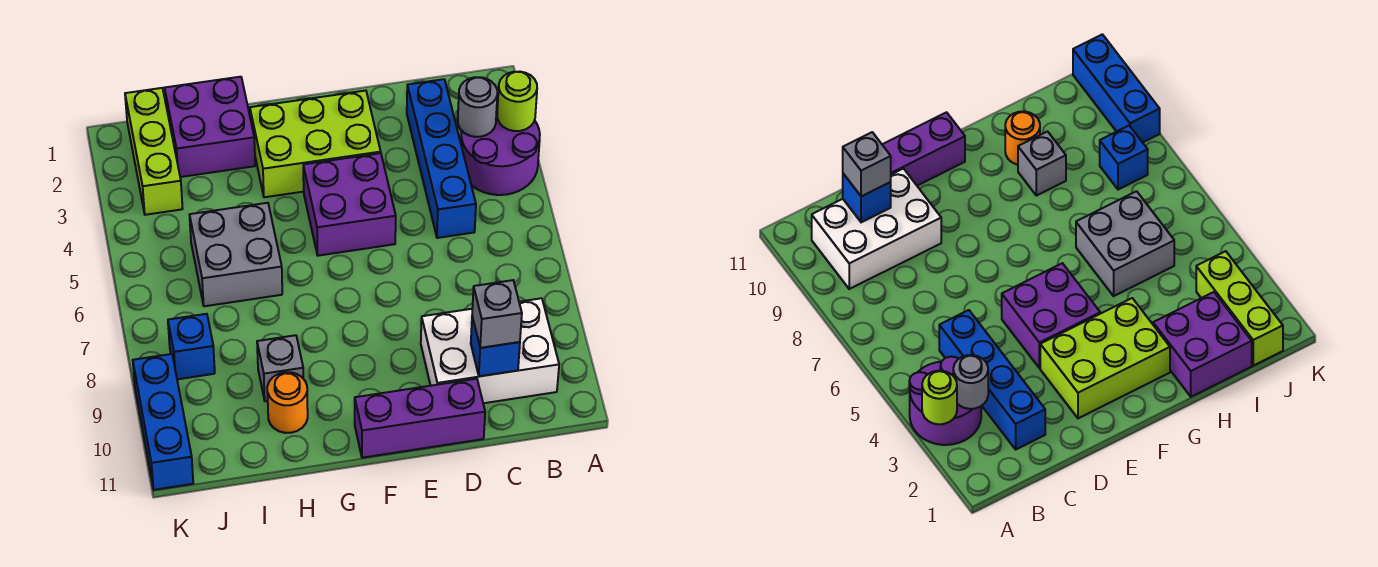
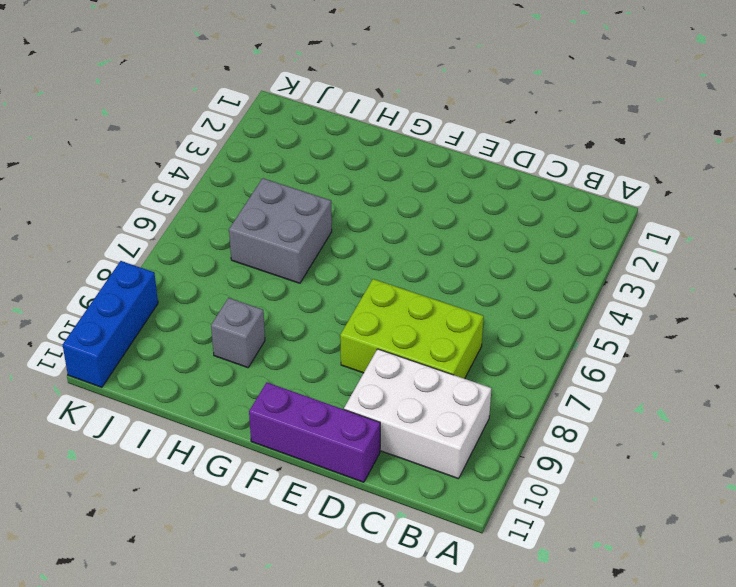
lime 2x3 brick [340,279,484,379] -> lime 2x3 brick moved to [250,91,381,197]
none -> purple 2x2 round brick [461,104,540,195]
none -> blue 1x4 brick [407,79,476,238]
none -> purple 2x2 brick [303,153,396,256]

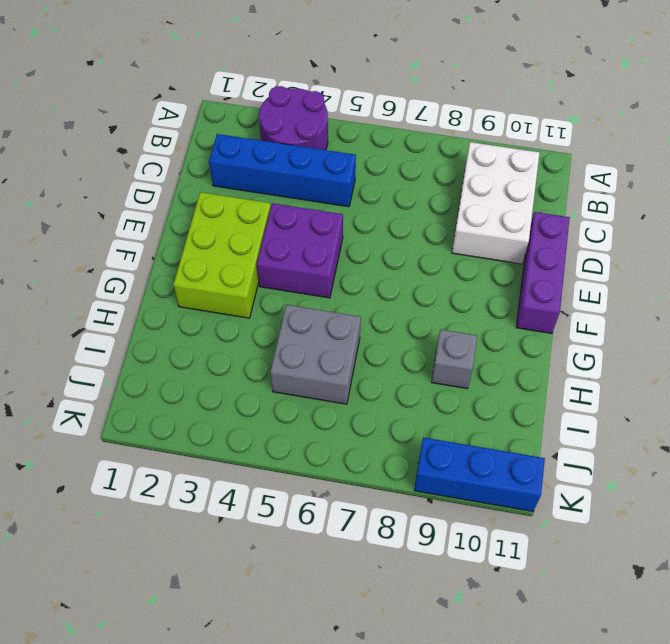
none -> purple 2x2 brick [165,77,255,177]
none -> orange 1x1 round brick [267,372,308,433]
none -> lime 1x3 brick [125,88,183,215]

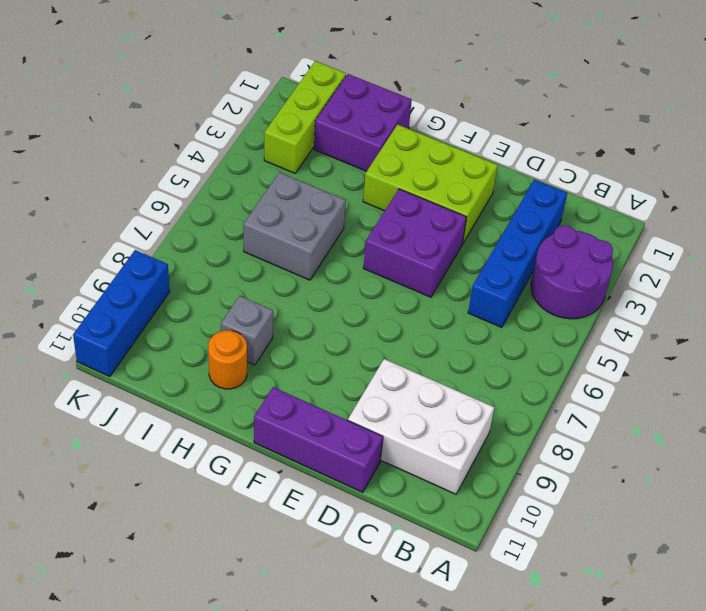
none -> blue 1x1 brick [168,314,215,379]
none -> lime 1x1 round brick [497,72,537,131]
none -> grey 1x1 round brick [458,77,497,137]

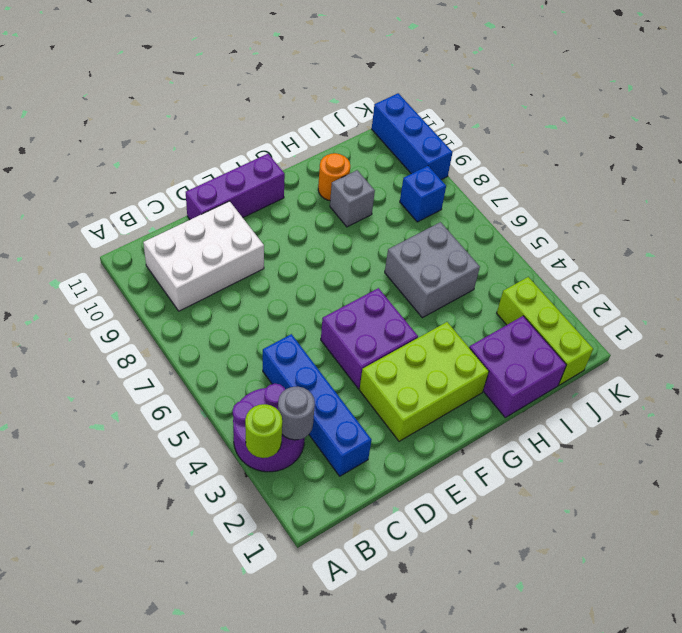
none -> blue 1x1 brick [471,317,520,376]
none -> grey 1x1 brick [472,280,522,348]

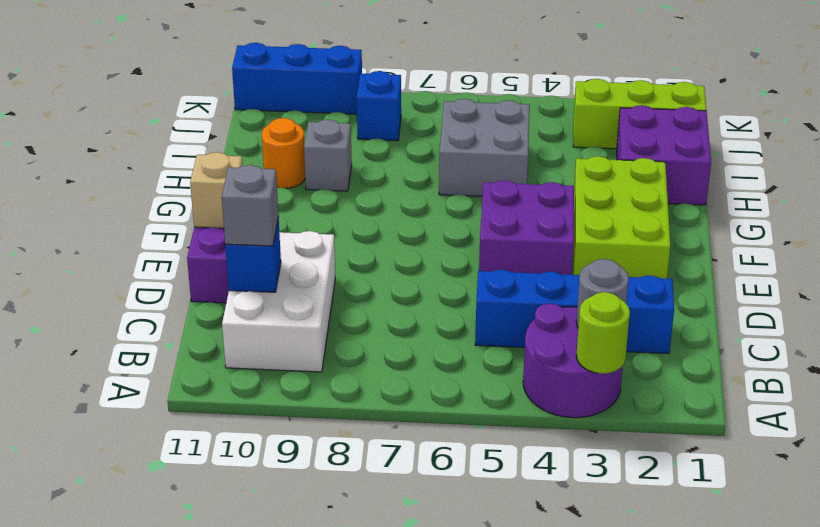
tan 1x1 brick [190,152,243,228] -> none

